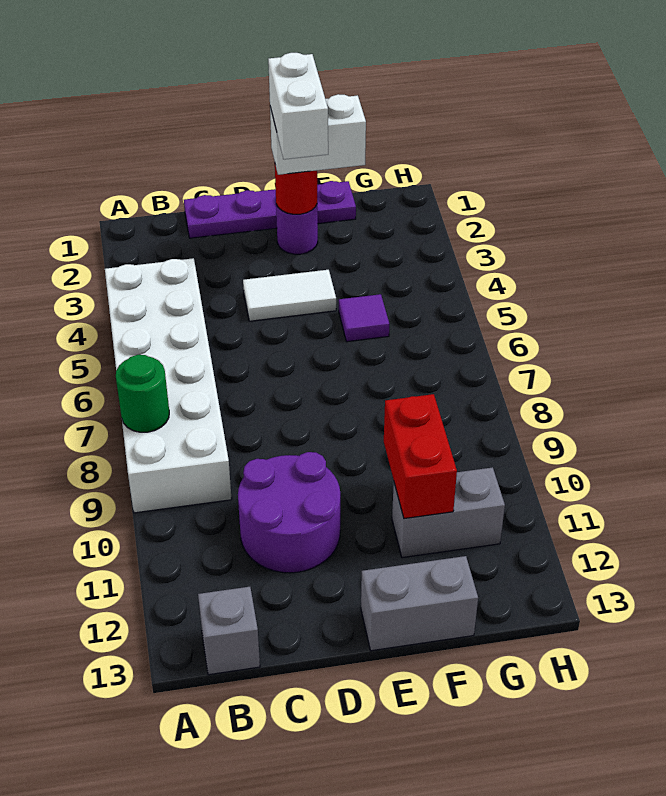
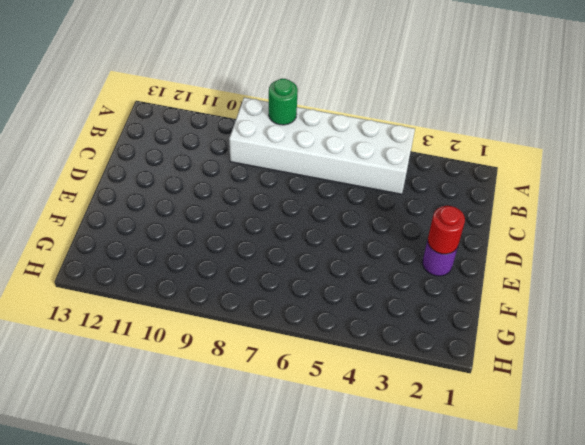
none -> grey 1x1 brick [198,587,260,675]
none -> purple 1x4 plate [184,181,356,238]
none -> purple 2x2 round brick [238,452,340,573]

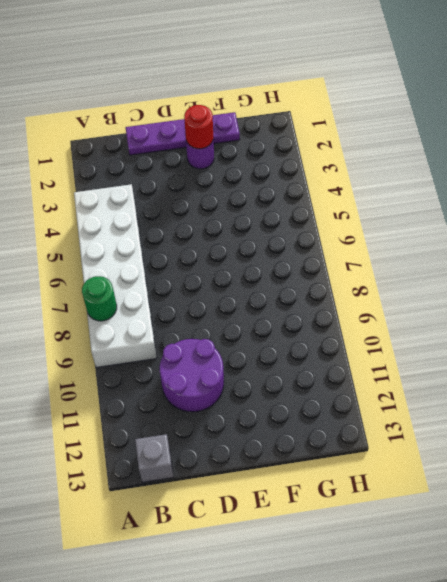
none -> white 1x2 tile [243,270,336,321]
none -> grey 1x2 brick [361,556,478,651]
none -> purple 1x1 tile [339,294,389,342]

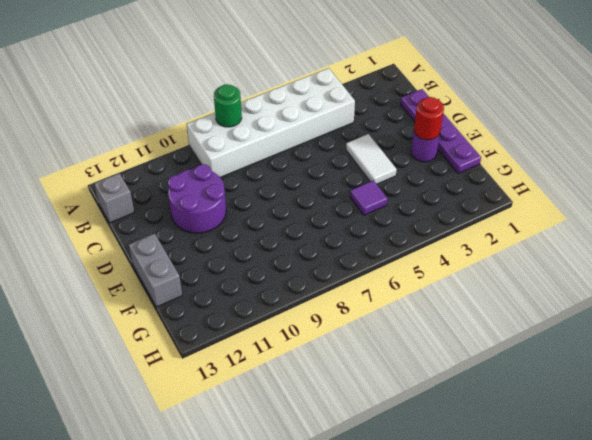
none -> grey 1x2 brick [392,467,505,558]
none -> red 1x2 brick [384,394,457,519]
none -> white 1x2 brick [270,94,366,175]

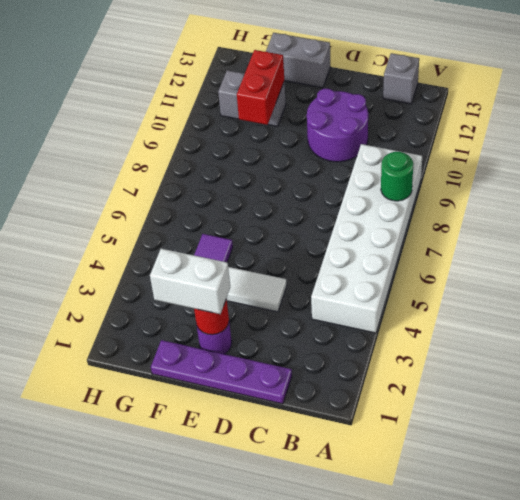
none -> white 1x2 brick [268,53,328,159]

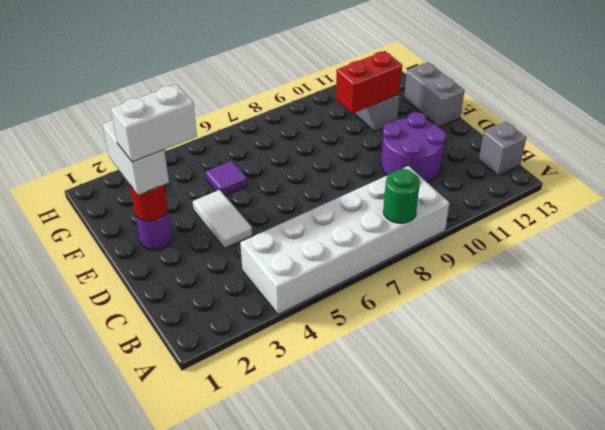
none -> purple 1x4 plate [184,181,356,238]

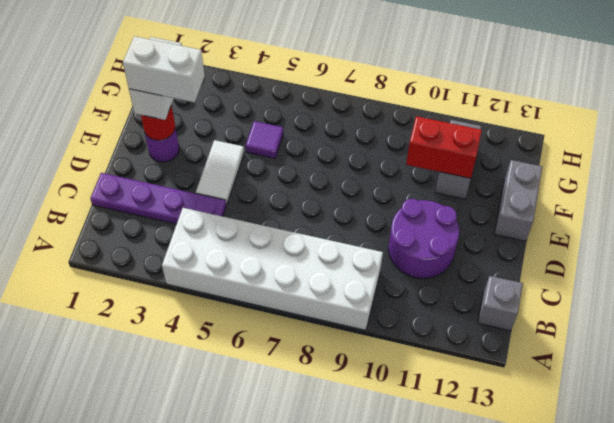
purple 1x4 plate [90,173,226,224] -> purple 1x4 plate turned to [184,181,356,238]
none -> green 1x1 round brick [116,355,169,432]

